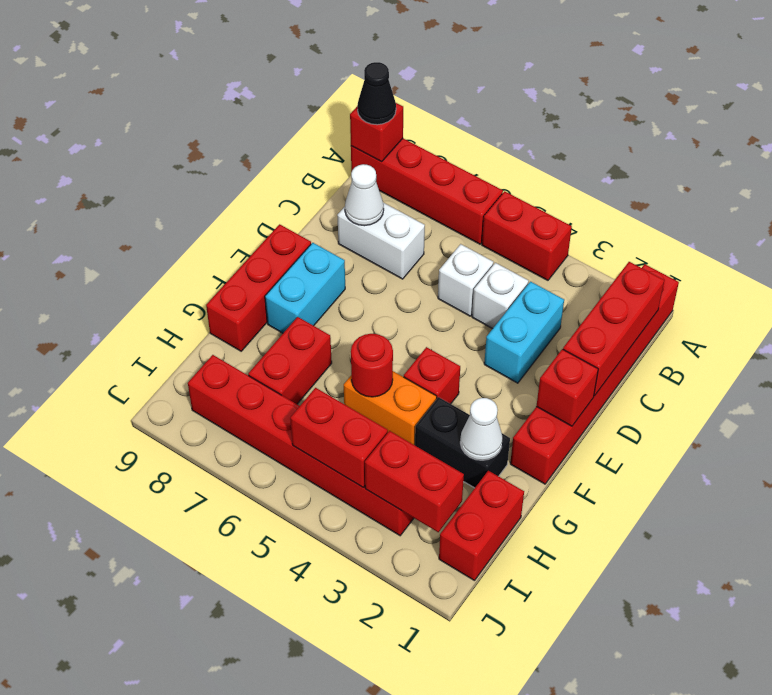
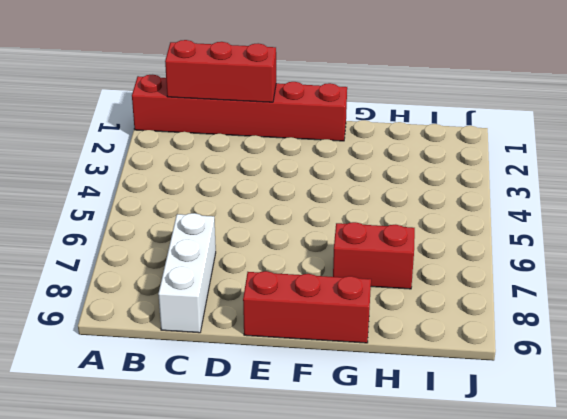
white 1x3 brick [158,213,216,333] -> white 1x2 brick [337,203,425,279]
none -> red 1x2 brick [482,191,572,280]
none -> red 1x4 brick [351,139,503,244]
none -> cyan 1x2 brick [484,282,564,383]

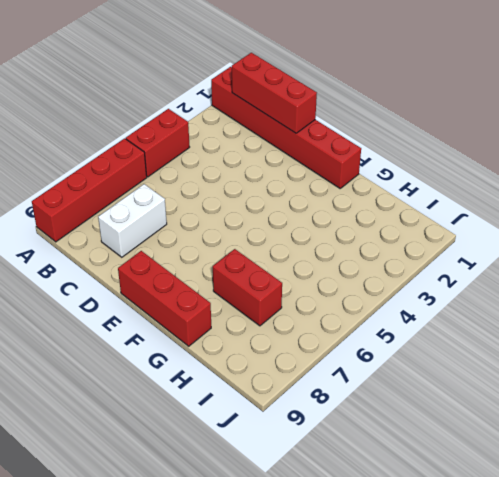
none -> cyan 1x2 brick [484,282,564,383]
none -> white 1x1 brick [472,263,529,329]
none -> white 1x1 brick [438,244,493,316]

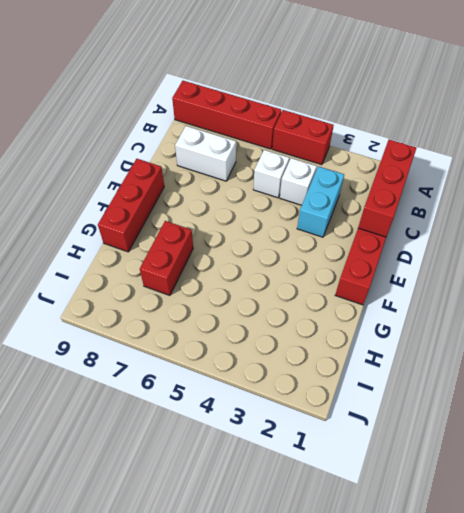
none -> cyan 1x2 brick [265,243,345,333]
none -> red 1x1 brick [404,347,460,404]
none -> black 1x2 brick [415,397,510,488]

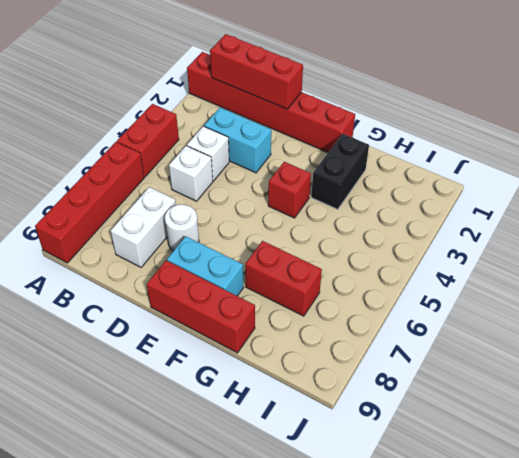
white 1x1 round brick [165,204,199,251] -> none
none -> orange 1x2 brick [344,371,437,445]
none -> red 1x2 brick [439,471,524,581]
none -> red 1x6 brick [188,355,414,536]

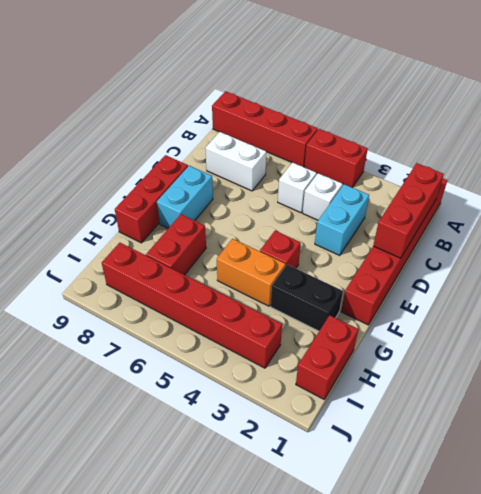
none -> red 1x1 brick [350,103,403,162]
none -> white 1x1 cone [345,164,384,226]
none -> red 1x1 brick [536,349,598,426]

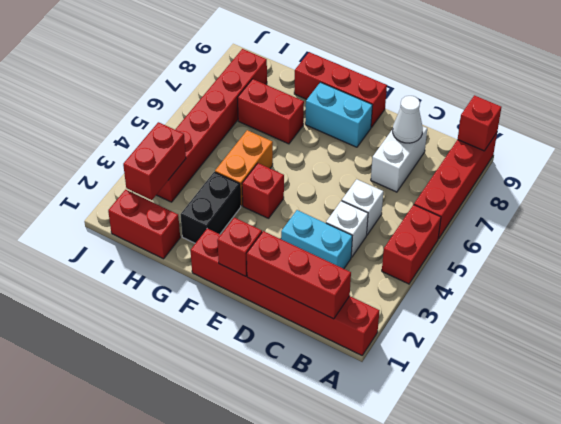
none -> white 1x1 cone [460,398,503,460]
none -> red 1x1 round brick [351,334,393,397]
none -> red 1x2 brick [290,388,388,488]

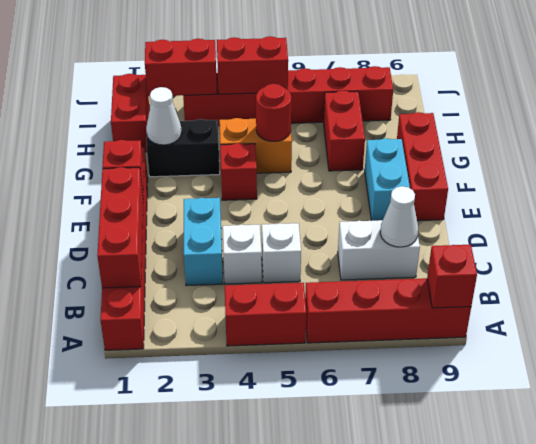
none -> black 1x1 cone [357,62,396,125]

